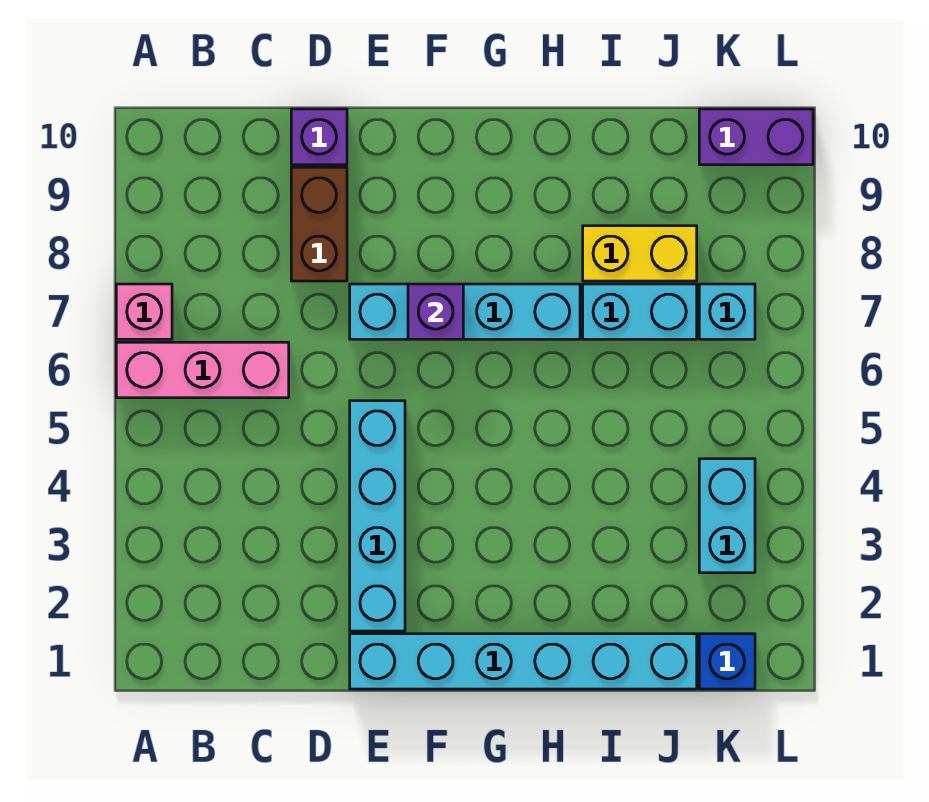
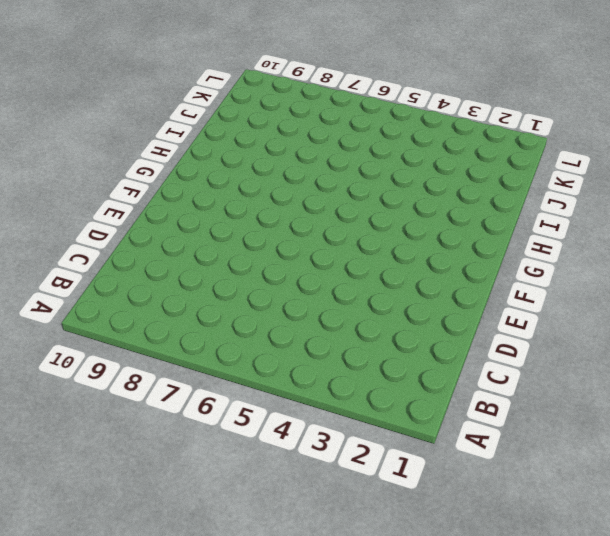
none -> pink 1x3 brick [116,342,289,398]
none -> pink 1x1 brick [116,284,172,339]
none -> brown 1x2 brick [291,167,347,281]

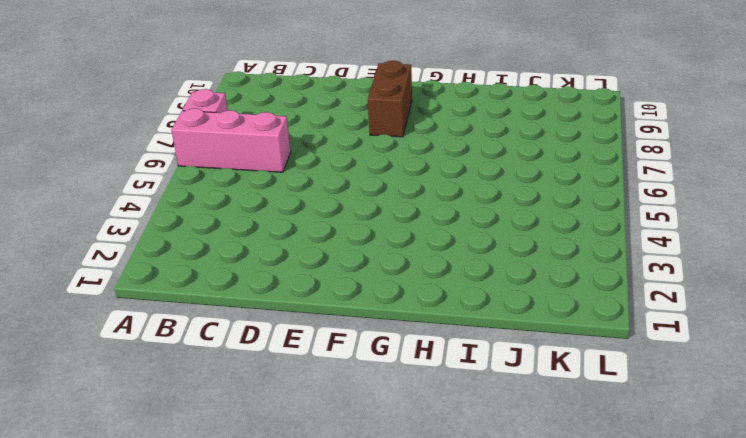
brown 1x2 brick [368,61,412,137] -> brown 1x2 brick moved to [291,167,347,281]
none -> purple 1x1 brick [291,109,347,165]
none -> cyan 1x6 brick [350,634,697,689]
none -> cyan 1x4 brick [350,401,405,631]

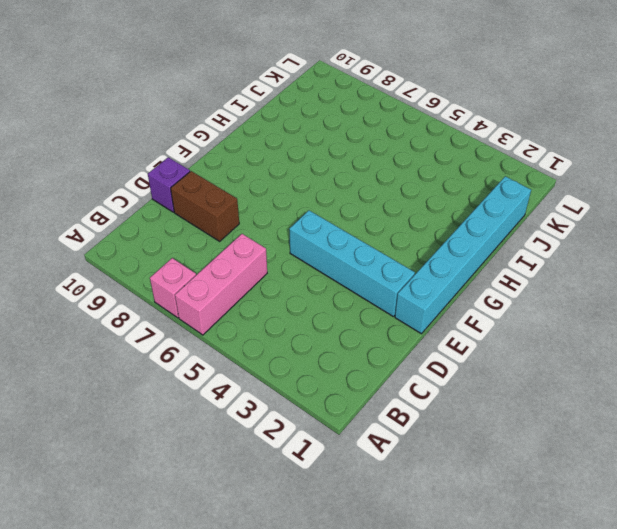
none -> cyan 1x4 brick [350,284,580,339]
none -> cyan 1x2 brick [583,284,697,339]
none -> yellow 1x2 brick [583,226,697,281]

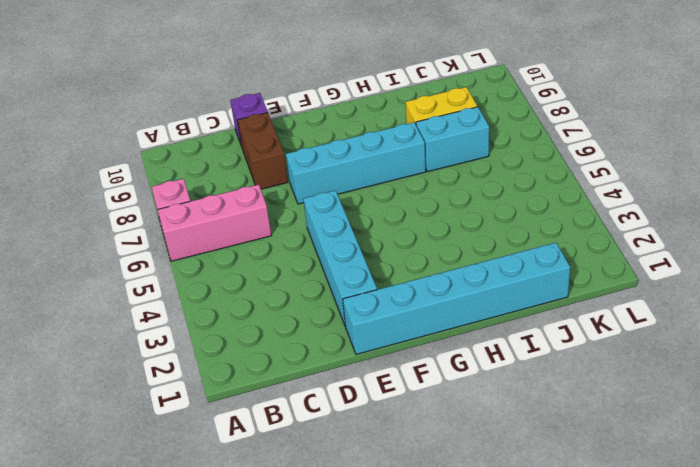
none -> blue 1x1 brick [699,634,755,689]
none -> cyan 1x2 brick [699,459,755,573]
none -> cyan 1x1 brick [699,284,755,339]

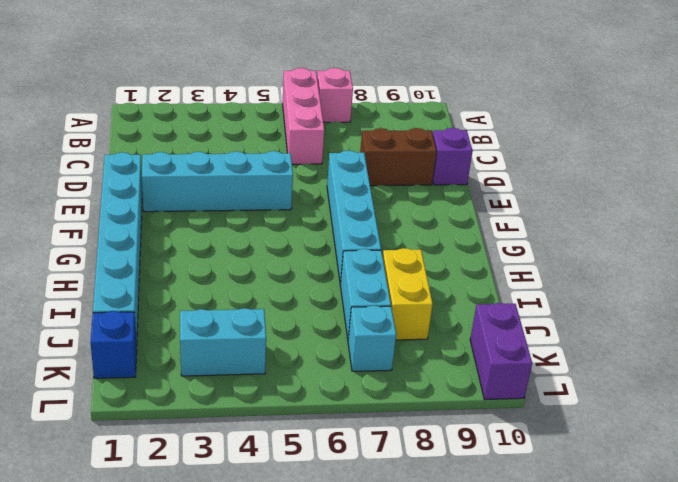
none -> purple 1x1 brick [408,284,463,339]

